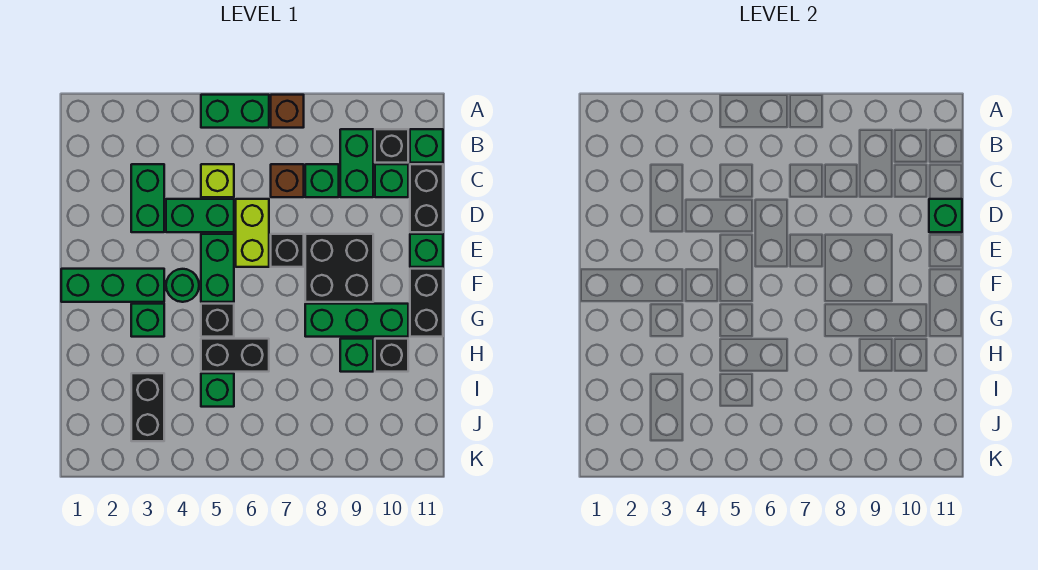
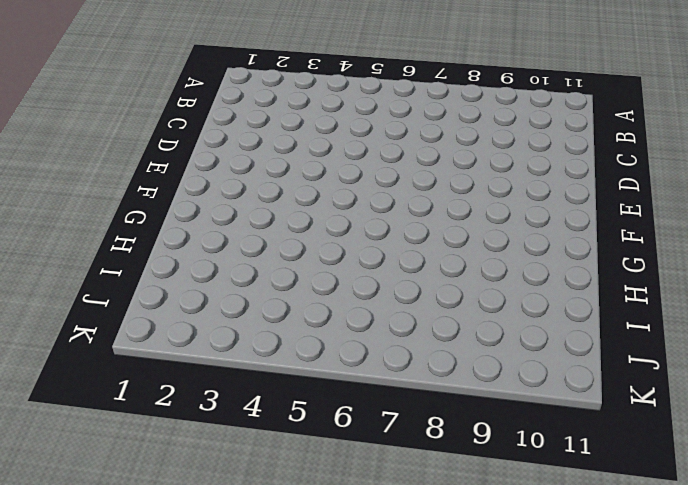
none -> green 1x2 brick [201,95,269,128]
none -> brown 1x1 brick [271,95,304,128]
none -> green 1x2 brick [340,129,373,197]

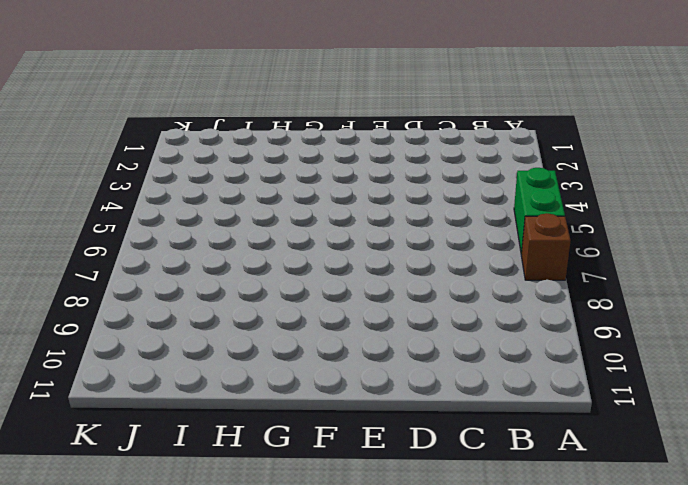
none -> green 1x2 brick [340,129,373,197]
none -> black 1x1 brick [375,129,408,163]
none -> green 1x1 brick [410,129,443,163]

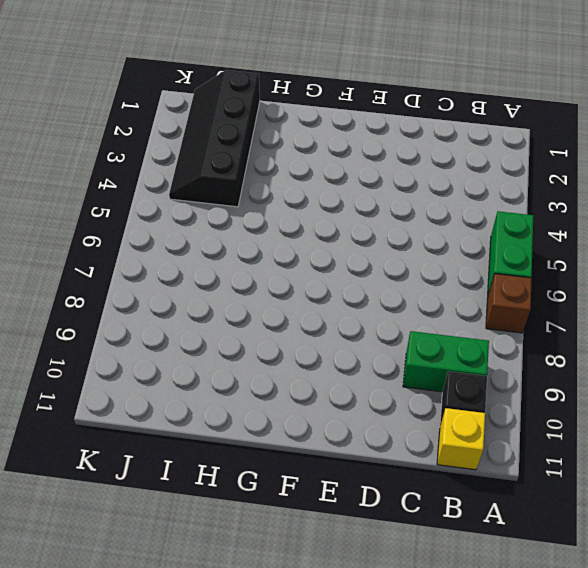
yellow 1x1 brick [437,408,485,470] -> green 1x1 brick [410,129,443,163]
black 2x4 slope [169,70,260,207] -> black 1x2 brick [131,373,164,441]
none -> green 1x2 brick [131,164,164,232]
none -> lime 1x1 brick [201,164,234,197]
none -> brown 1x1 brick [271,164,304,197]

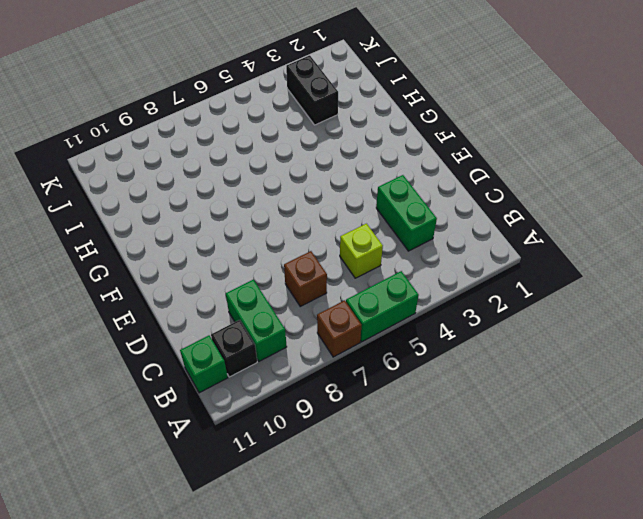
none -> green 1x1 brick [305,164,339,197]
none -> green 1x1 brick [375,164,408,197]
none -> black 1x2 brick [410,164,443,232]

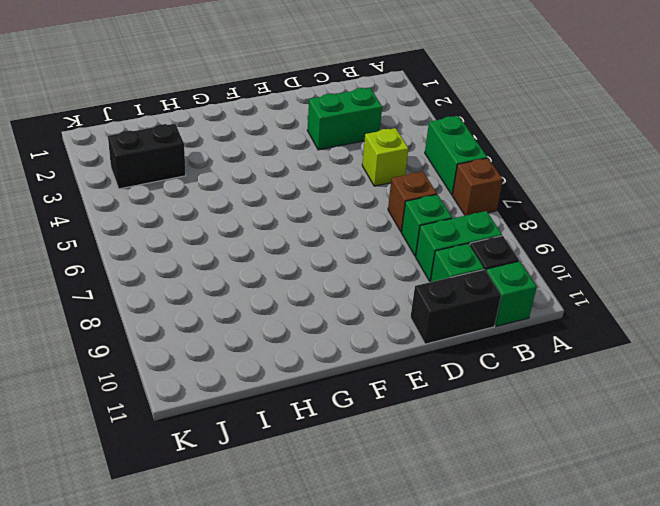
none -> green 1x2 brick [166,199,234,232]
none -> lime 1x2 brick [236,199,269,267]
none -> green 1x2 brick [201,234,234,302]

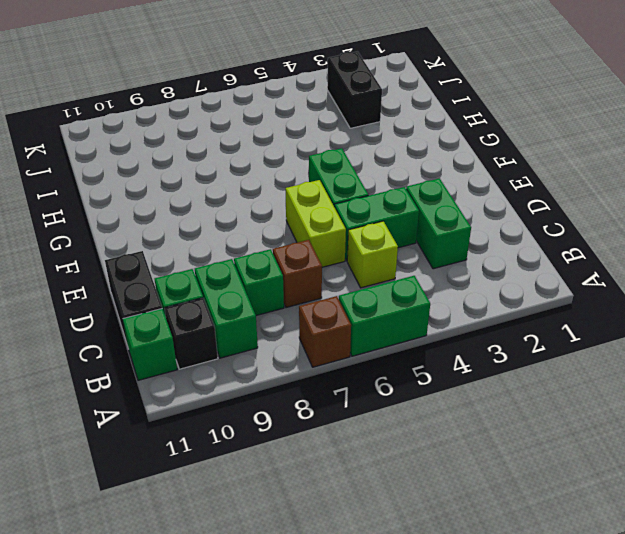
none -> black 1x1 brick [271,234,304,267]
none -> black 2x2 brick [305,234,373,302]
none -> green 1x1 brick [410,234,443,267]

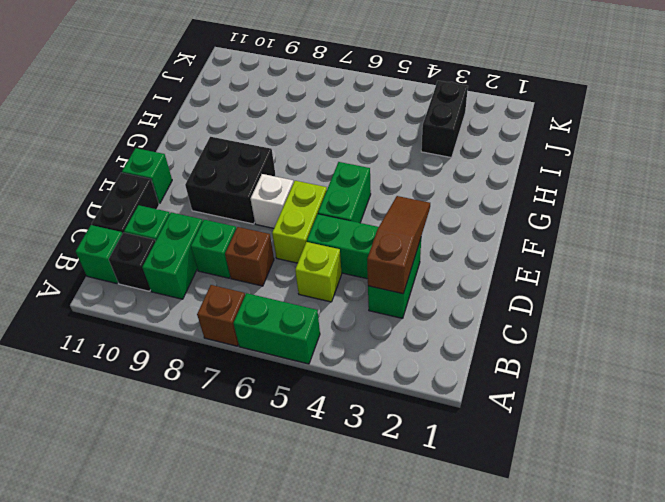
brown 1x3 slope [367,196,430,294] -> none
white 1x1 brick [251,174,293,228] -> black 1x1 brick [271,234,304,267]
none -> green 1x3 brick [61,269,164,302]
none -> green 1x1 round brick [166,269,199,302]
none -> black 1x2 brick [410,269,443,337]

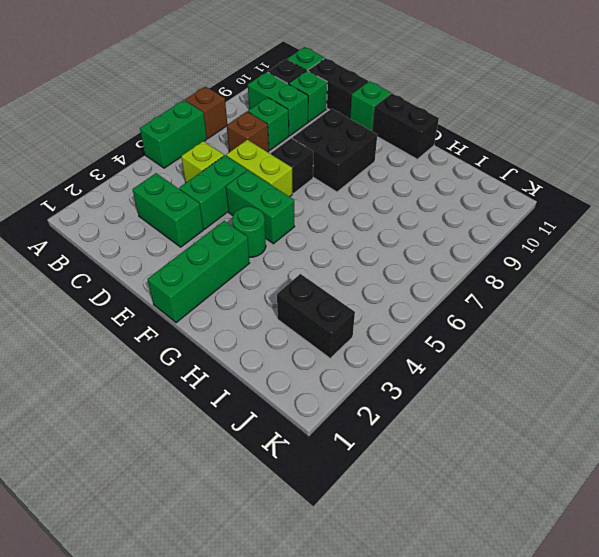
none -> green 1x1 brick [131,304,164,337]
none -> black 1x1 brick [201,304,234,337]
none -> green 1x3 brick [305,304,408,337]

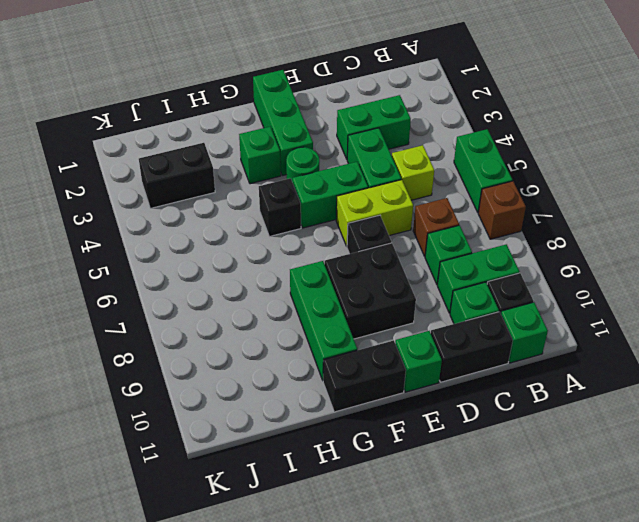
none -> black 1x2 brick [201,339,269,372]
none -> green 1x1 brick [340,339,373,372]
none -> black 1x1 brick [375,339,408,372]

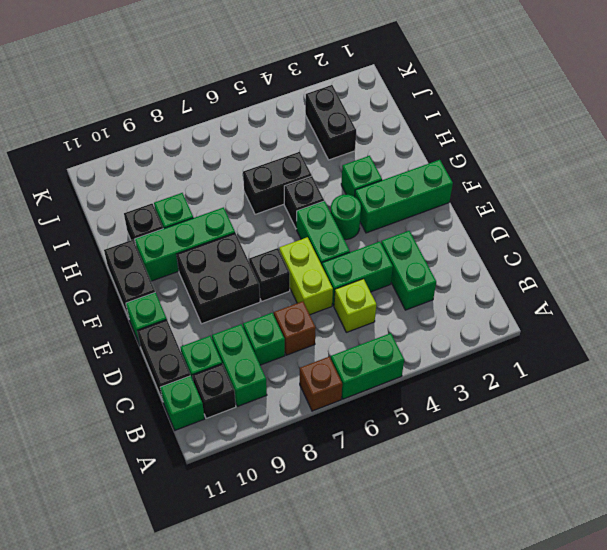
none -> green 1x1 brick [201,373,234,407]
none -> green 1x1 brick [929,199,962,232]

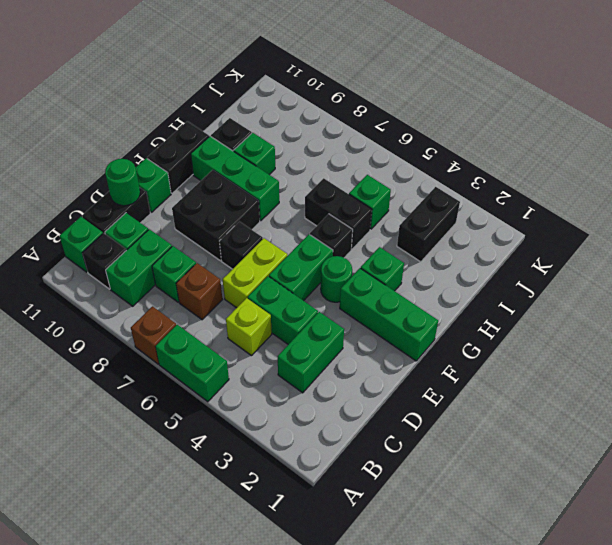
green 1x1 round brick [105,159,140,206] -> green 1x1 brick [929,199,962,232]

